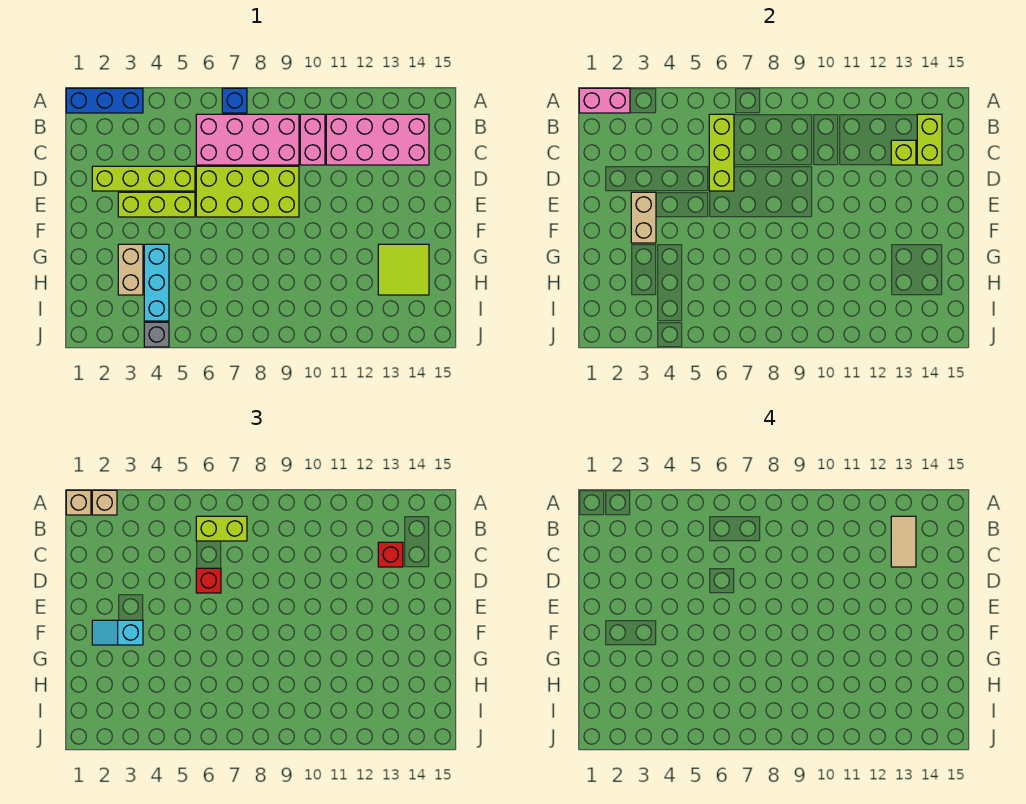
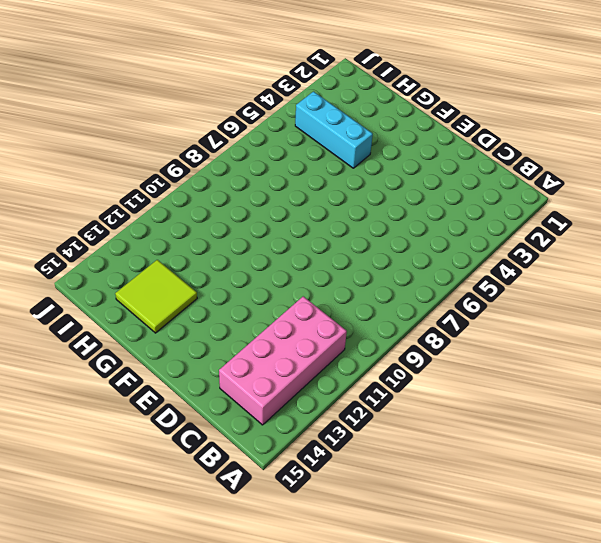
none -> blue 1x3 brick [66,88,143,113]
none -> blue 1x1 brick [222,88,247,113]
none -> pink 2x4 brick [196,114,299,165]

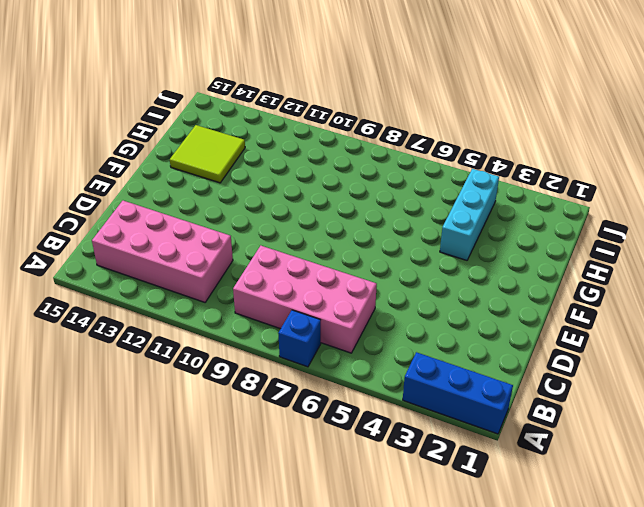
none -> pink 1x2 brick [300,114,325,165]
none -> lime 1x4 brick [92,166,195,191]
none -> lime 2x4 brick [196,166,299,217]

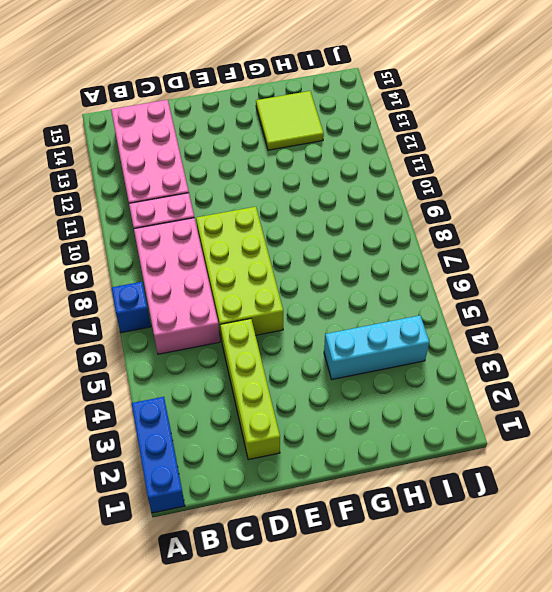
none -> lime 1x3 brick [118,192,195,217]
none -> tan 1x2 brick [118,244,143,295]
none -> grey 1x1 brick [144,322,169,347]

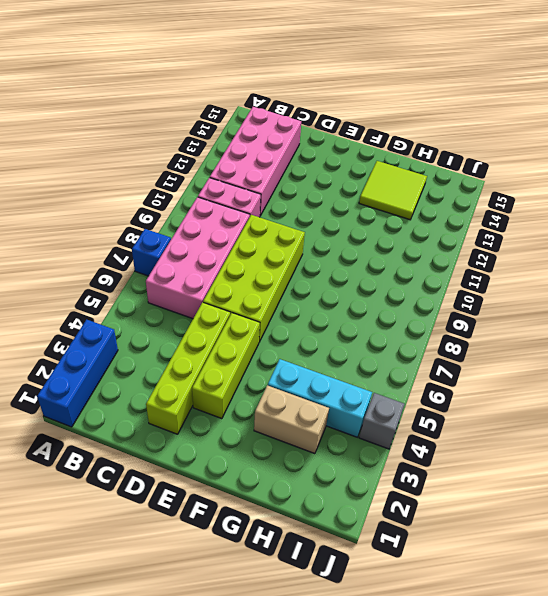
none -> pink 1x2 brick [579,88,630,113]
none -> lime 1x3 brick [709,114,734,191]
none -> lime 1x2 brick [917,114,942,165]

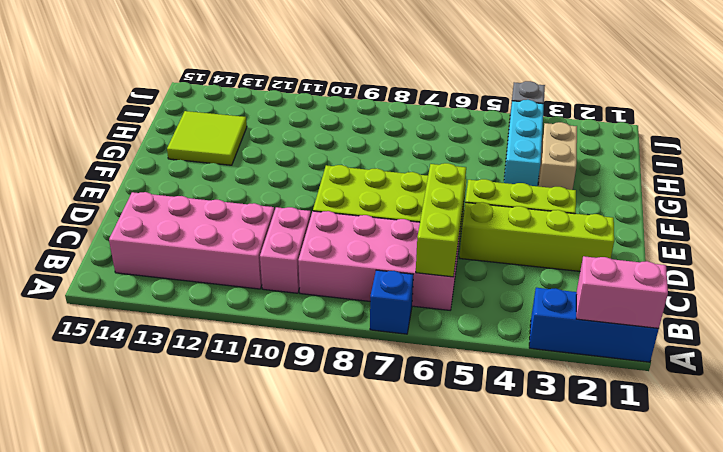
none -> lime 1x2 brick [917,114,942,165]
none -> lime 1x1 brick [891,140,916,165]
none -> tan 1x2 brick [631,192,656,243]

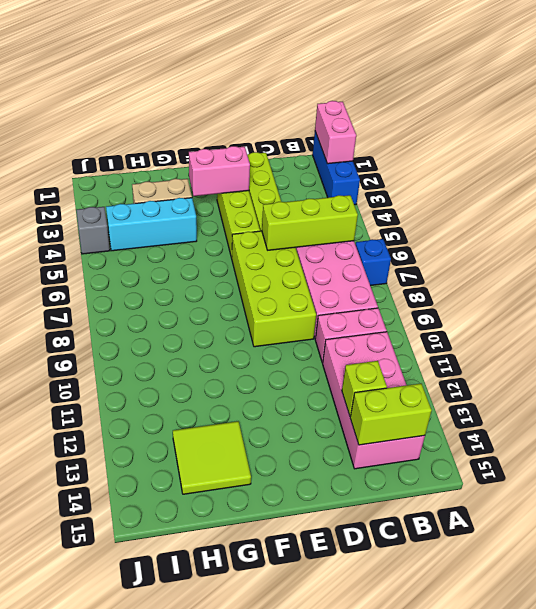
pink 1x2 brick [189,146,250,196] -> tan 1x2 brick [631,192,656,243]
none -> tan 1x1 brick [66,490,91,515]
none -> tan 1x1 brick [92,490,117,515]
none -> lime 1x2 brick [196,516,247,541]

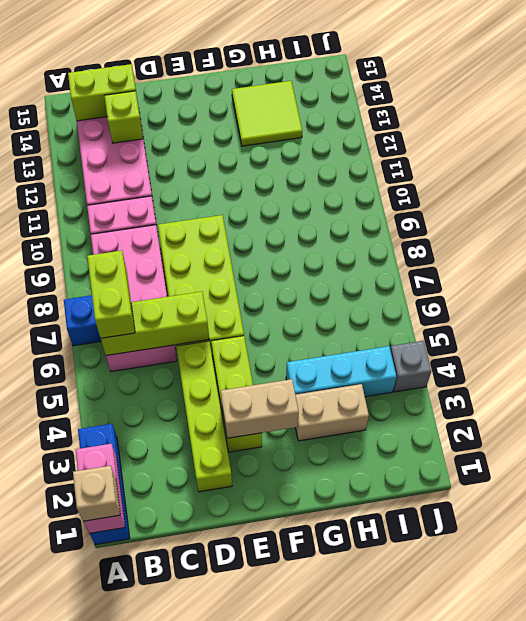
none -> tan 1x1 brick [92,490,117,515]
none -> red 1x1 brick [378,542,403,567]
none -> red 1x1 brick [196,568,221,593]

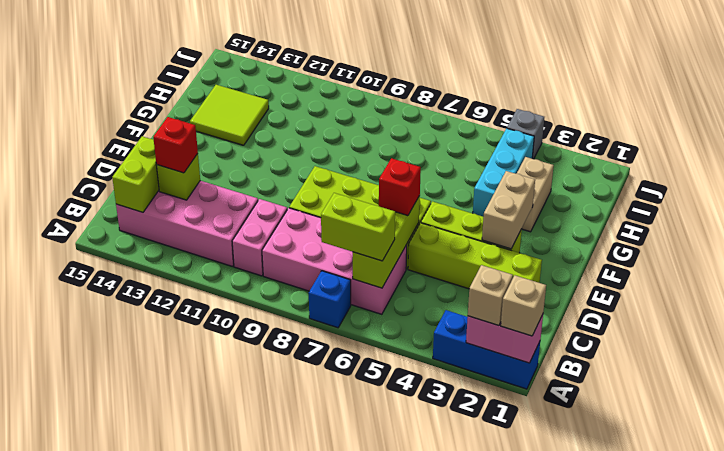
none -> cyan 1x2 slope [92,620,143,645]
none -> tan 1x2 tile [891,516,916,567]

